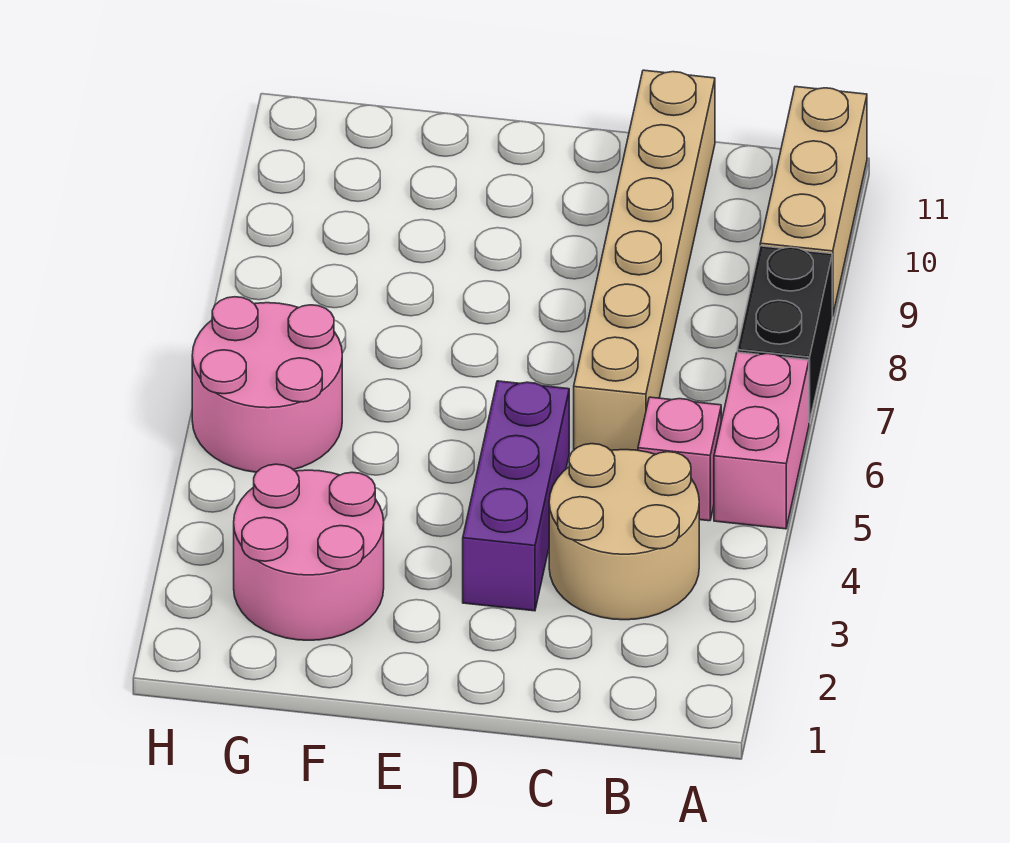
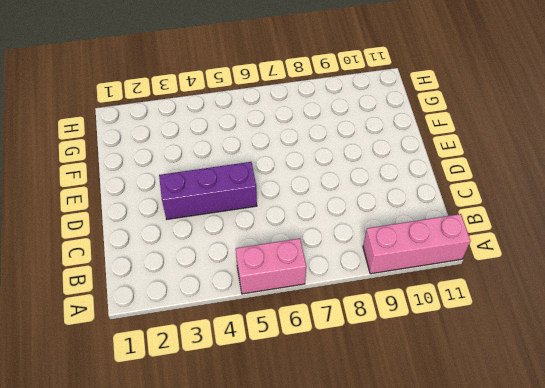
pink 1x3 brick [363,214,471,274] -> tan 1x3 brick [760,87,867,316]
none -> black 1x2 brick [737,246,832,422]
none -> tan 2x2 round brick [549,444,699,620]

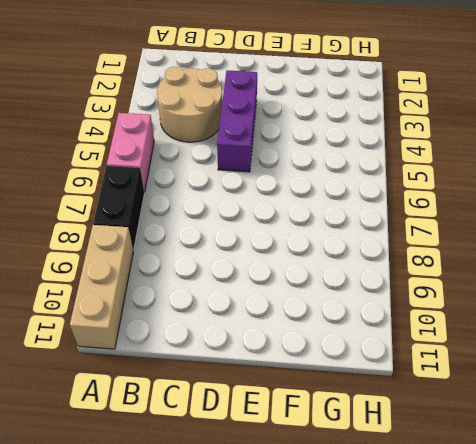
none -> pink 1x1 brick [638,397,721,521]
none -> tan 1x6 brick [574,70,715,450]

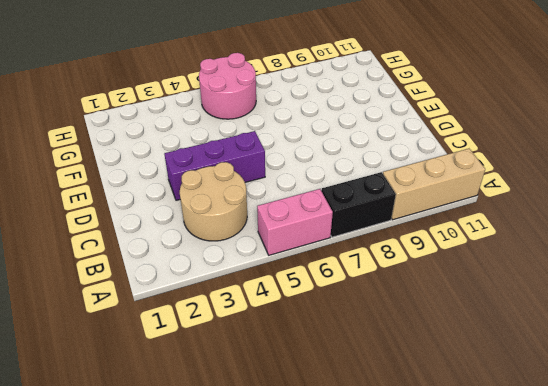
none -> pink 1x1 brick [638,397,721,521]
none -> tan 1x6 brick [574,70,715,450]

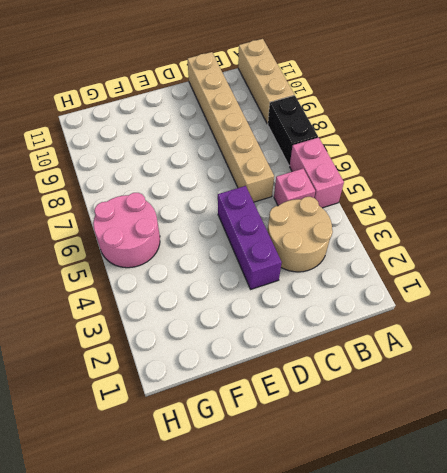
none -> pink 2x2 round brick [234,464,384,640]

